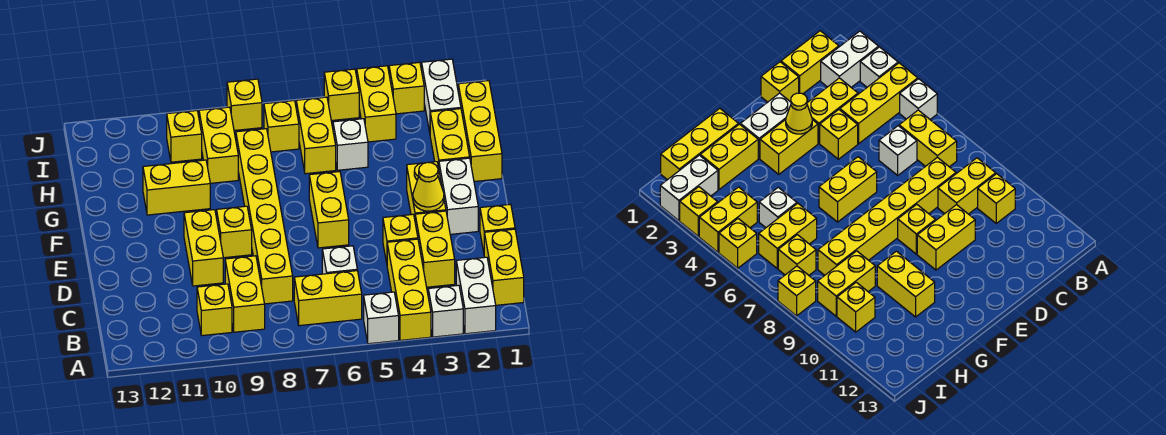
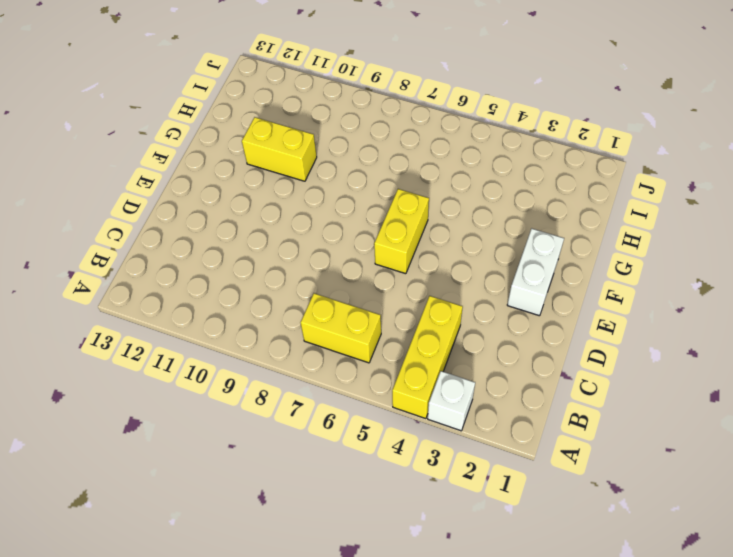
none -> white 1x2 brick [456,257,496,334]
none -> white 1x1 brick [364,292,399,344]
none -> yellow 1x2 brick [484,229,524,305]
none -> yellow 1x2 brick [225,256,265,332]

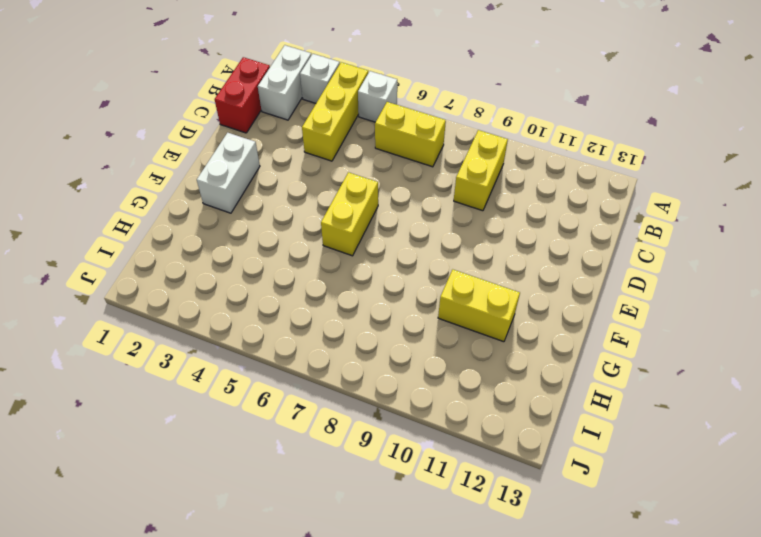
red 1x2 brick [215,57,270,133] -> yellow 1x2 brick [484,229,524,305]
none -> yellow 1x1 brick [197,284,232,336]
none -> yellow 1x2 brick [415,211,455,287]
none -> white 1x1 brick [322,246,357,274]
none -> yellow 1x6 brick [236,129,293,304]

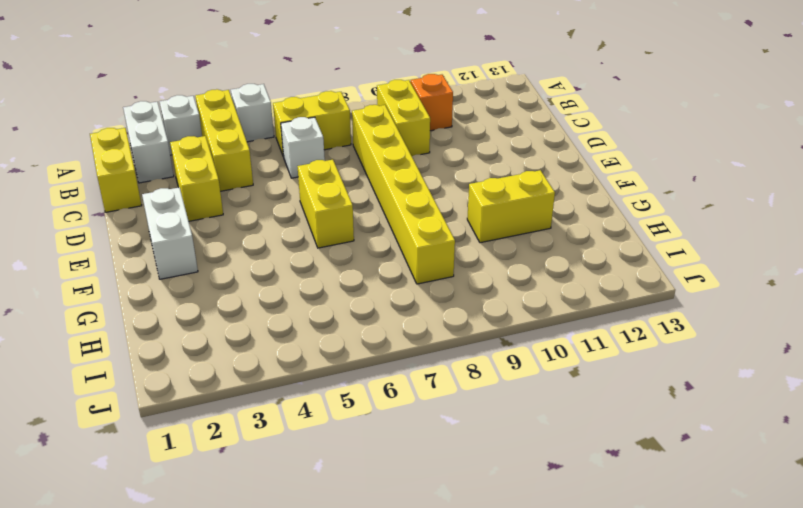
orange 1x1 brick [411,74,453,131] -> yellow 1x1 brick [197,284,232,336]
none -> yellow 1x1 brick [480,204,515,252]
none -> yellow 1x1 brick [383,214,418,263]
none -> yellow 1x2 brick [184,210,223,286]
none -> yellow 1x2 brick [407,162,446,219]

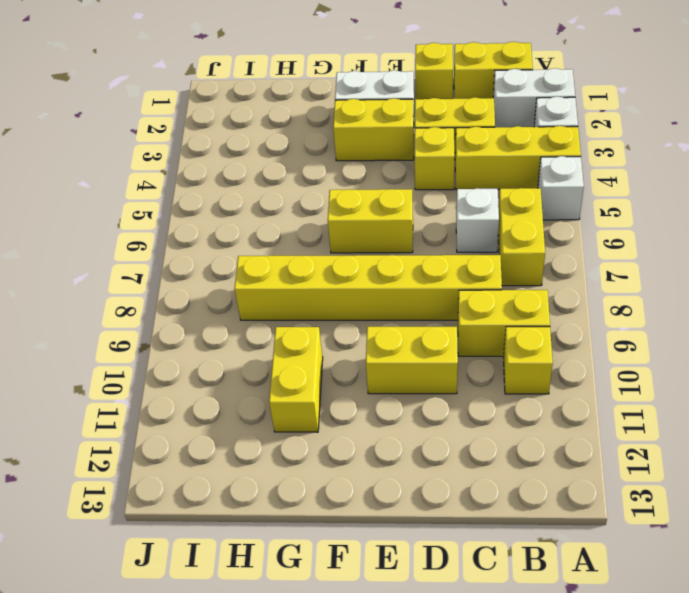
none -> yellow 1x1 brick [217,206,252,258]
none -> yellow 1x3 brick [458,81,502,182]
none -> yellow 1x2 brick [430,109,470,167]
none -> white 1x1 brick [333,119,368,170]

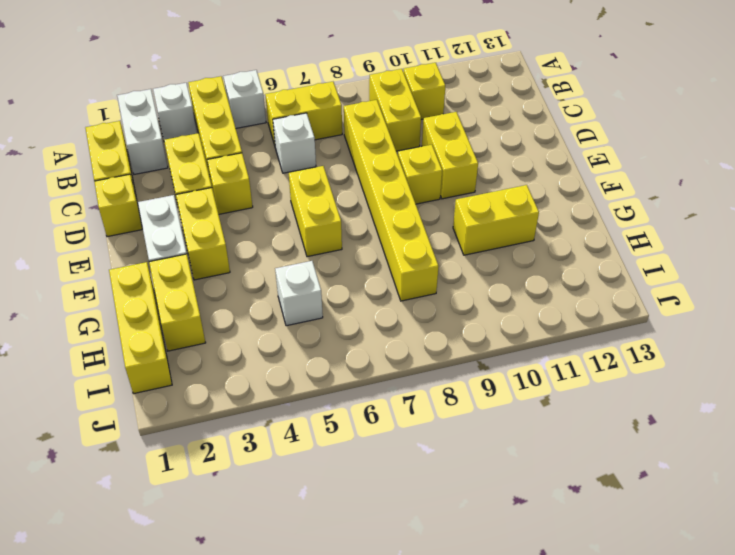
none -> yellow 1x2 brick [296,97,336,174]
none -> yellow 1x2 brick [199,107,238,183]
none -> white 1x2 brick [422,59,461,132]
none -> yellow 1x2 brick [357,66,396,142]

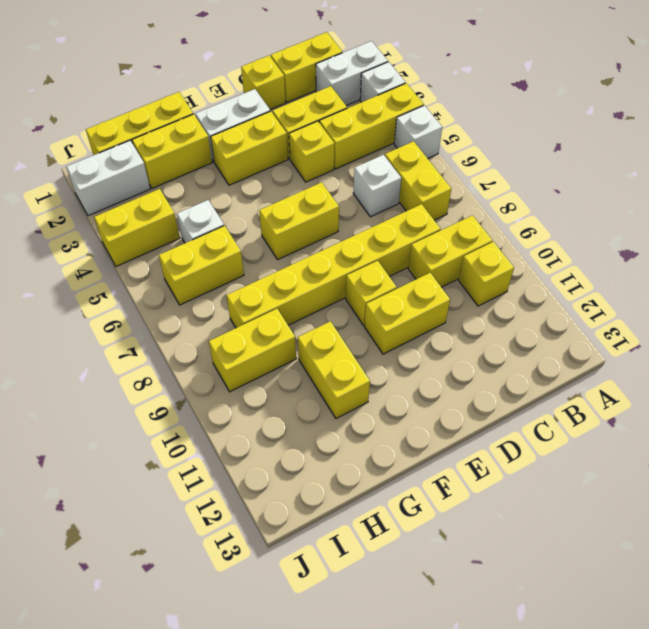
none -> yellow 1x1 brick [264,101,299,152]
none -> yellow 1x1 brick [167,111,202,162]
none -> yellow 1x1 brick [389,62,424,114]
none -> yellow 1x1 brick [324,69,359,121]

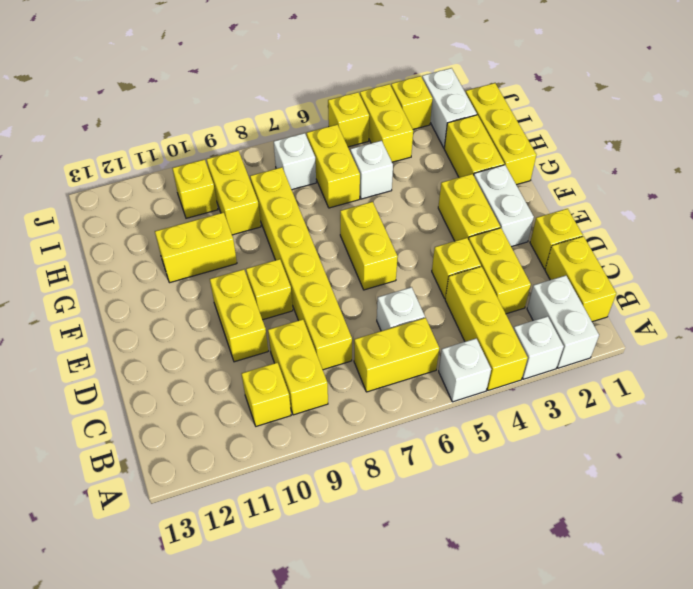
white 1x1 brick [274,133,316,190] -> yellow 1x1 brick [264,101,299,152]
none -> yellow 1x1 brick [227,79,262,131]
none -> yellow 1x1 cone [413,162,444,211]

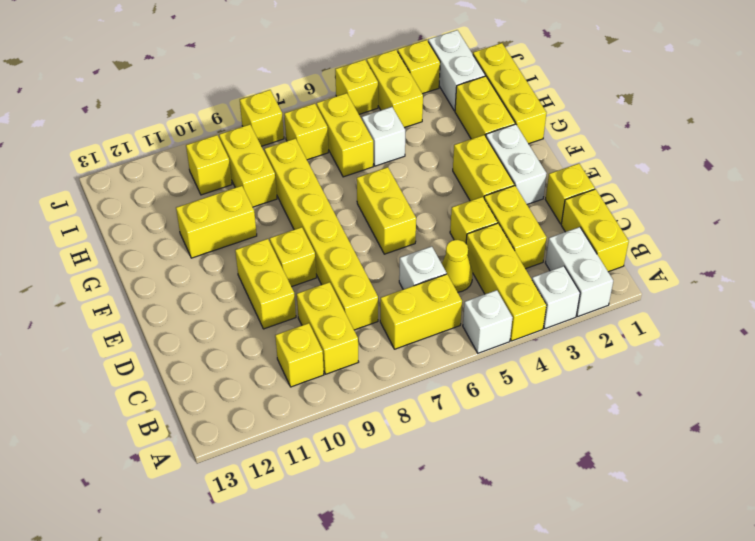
yellow 1x1 cone [442,240,473,292] -> yellow 1x1 cone moved to [413,162,444,211]

